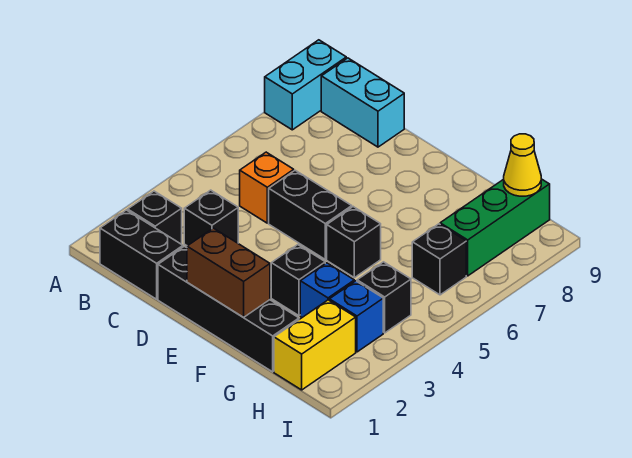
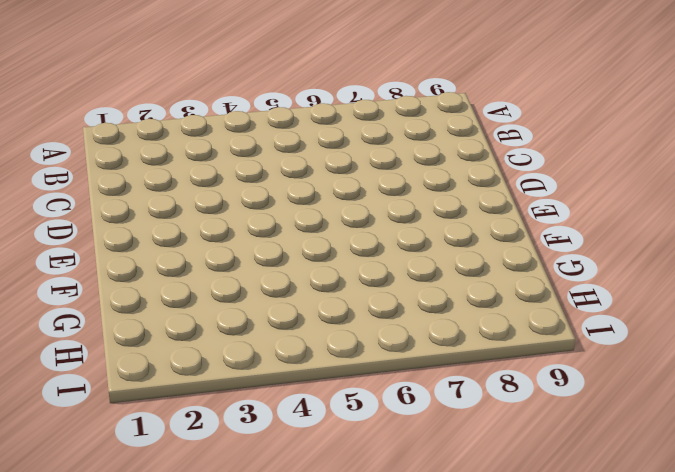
none -> cyan 1x2 brick [265,40,346,130]
none -> black 1x2 brick [100,210,183,299]
none -> black 1x1 brick [128,191,182,244]

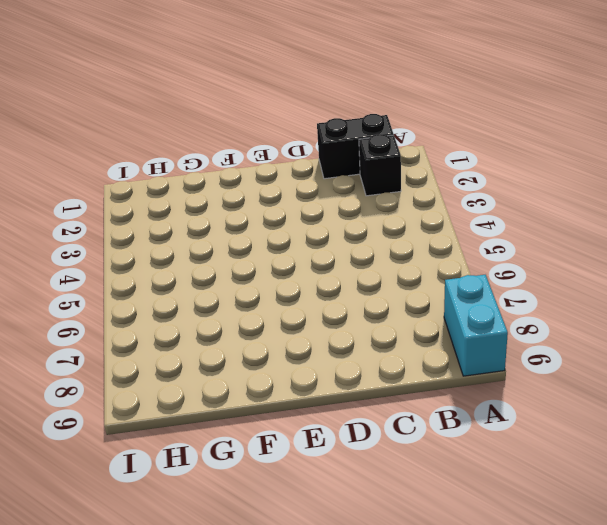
none -> cyan 1x2 brick [321,58,404,147]
none -> black 1x1 brick [184,190,238,246]
none -> orange 1x1 brick [240,152,294,223]

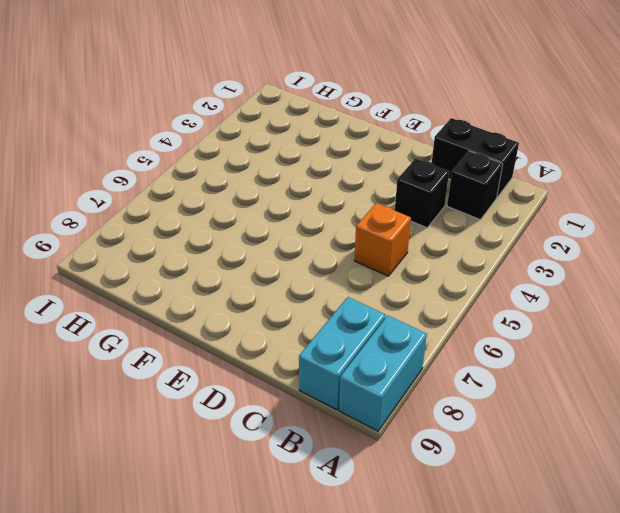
cyan 1x2 brick [299,297,386,410] -> cyan 1x2 brick turned to [321,58,404,147]
none -> black 1x4 brick [158,246,299,372]
none -> black 1x2 brick [269,170,352,259]
none -> black 1x1 brick [271,245,325,316]

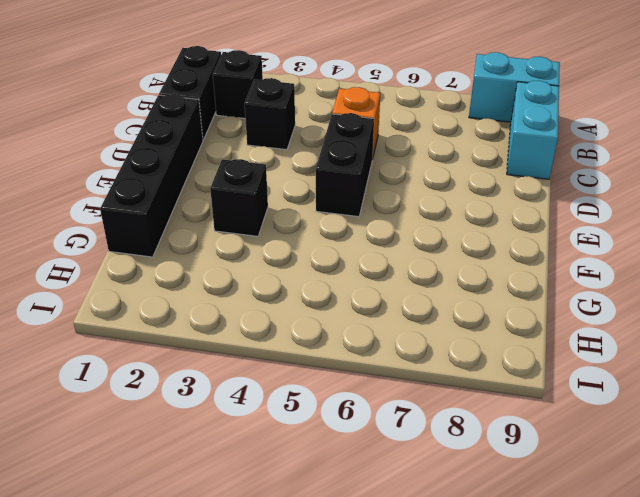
none -> black 1x1 brick [327,207,381,278]
none -> blue 1x1 brick [300,263,354,317]
none -> yellow 1x2 brick [274,300,356,390]

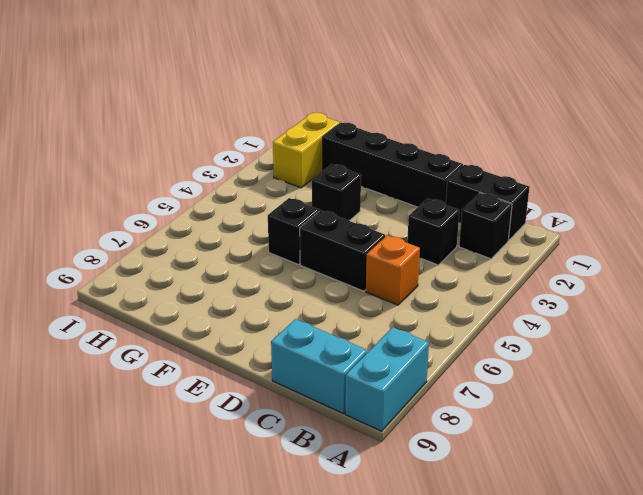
none -> blue 1x1 brick [300,263,354,317]
none -> blue 1x1 brick [329,281,383,352]
none -> black 1x1 brick [357,262,411,333]

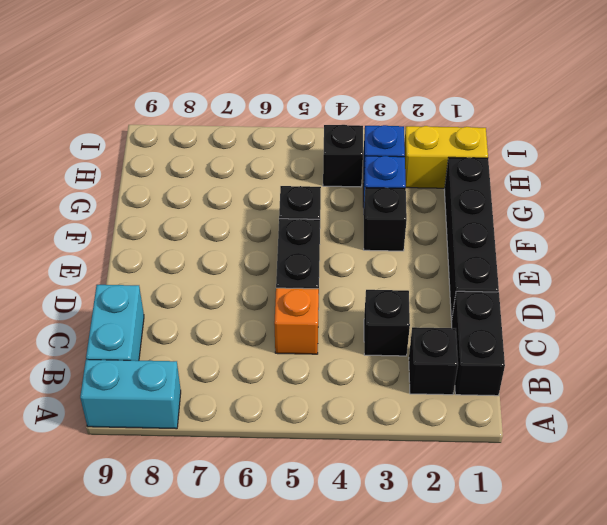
none -> black 1x1 brick [412,224,466,295]
none -> green 1x3 brick [440,179,550,276]
none -> brown 1x2 brick [187,228,270,317]

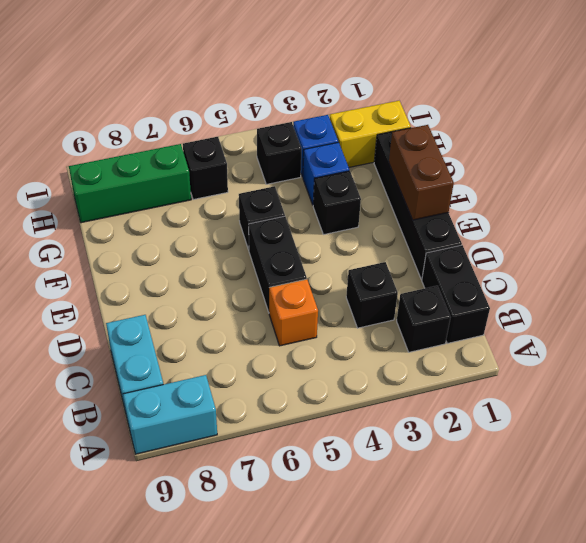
none -> yellow 1x1 cone [504,134,541,196]

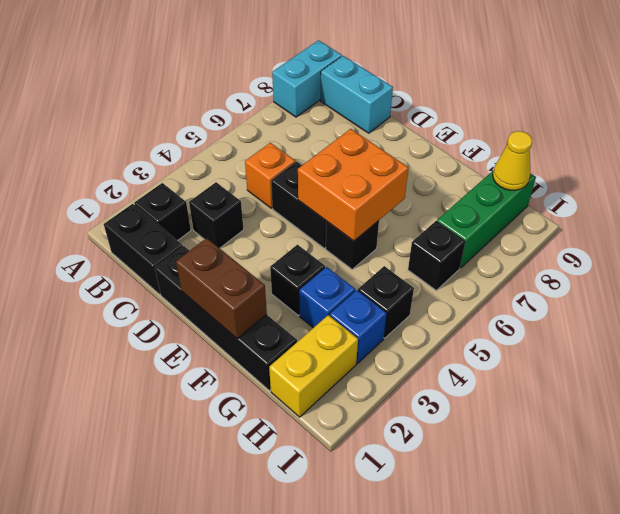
orange 2x2 brick [298,129,408,241] -> none

